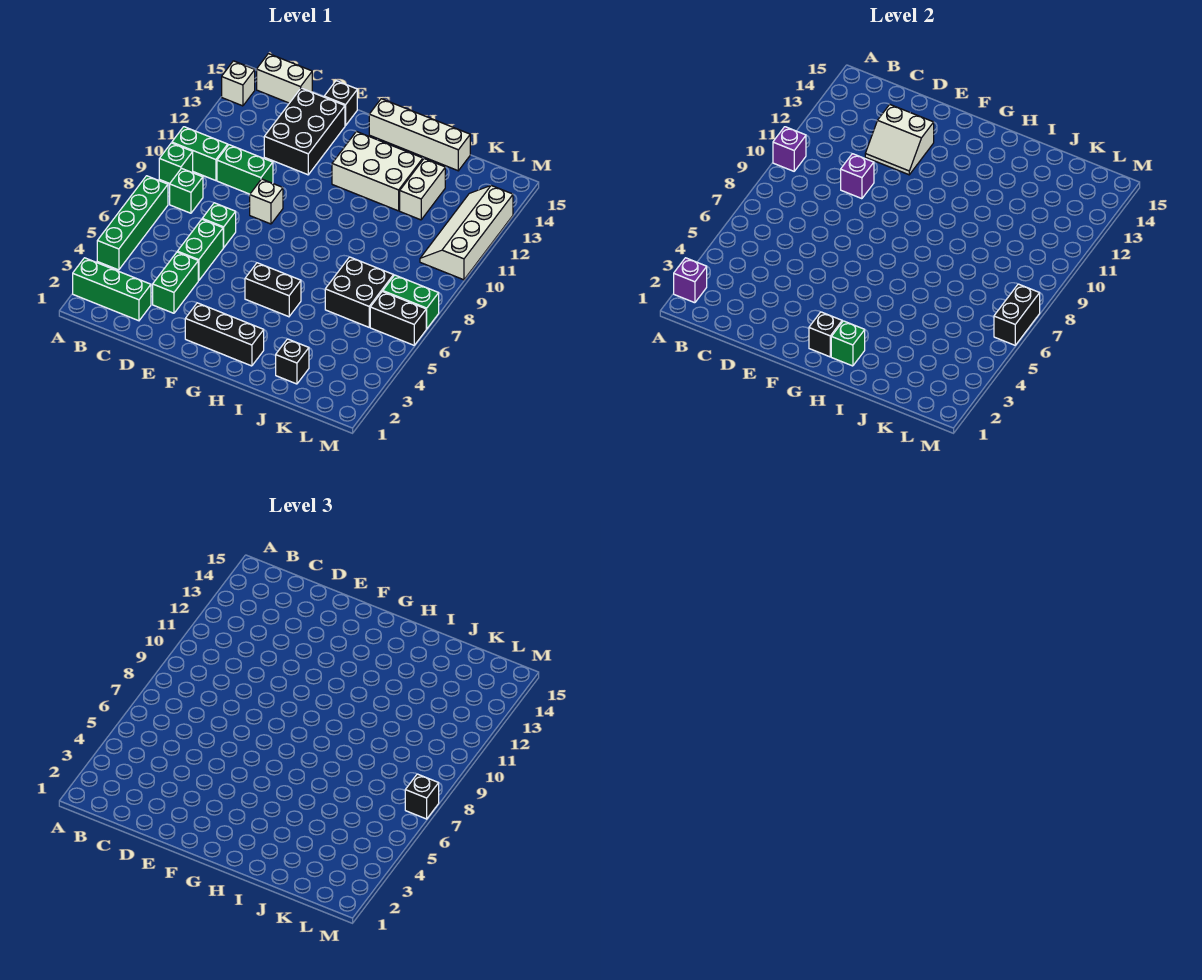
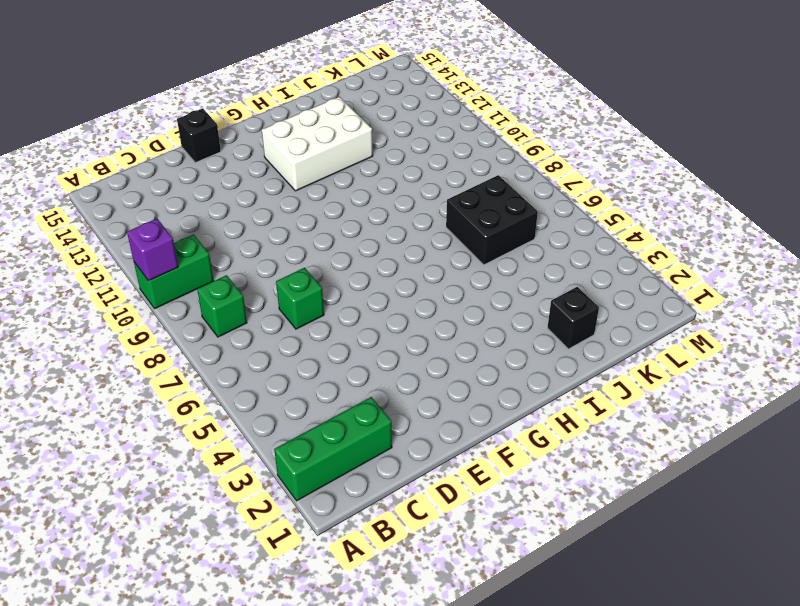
none -> green 1x4 brick [97,176,168,270]
none -> green 1x1 brick [159,143,193,183]
none -> white 1x1 brick [222,61,255,106]
none -> white 1x2 brick [257,54,312,103]

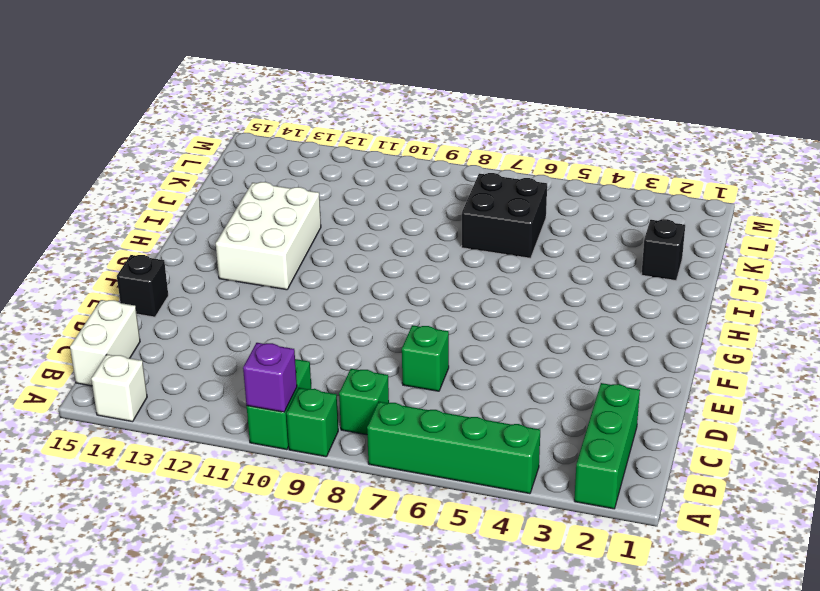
none -> green 1x2 brick [217,145,273,194]
none -> green 1x2 brick [153,252,198,313]
none -> green 1x2 brick [177,219,223,281]
none -> black 2x3 brick [264,88,345,175]

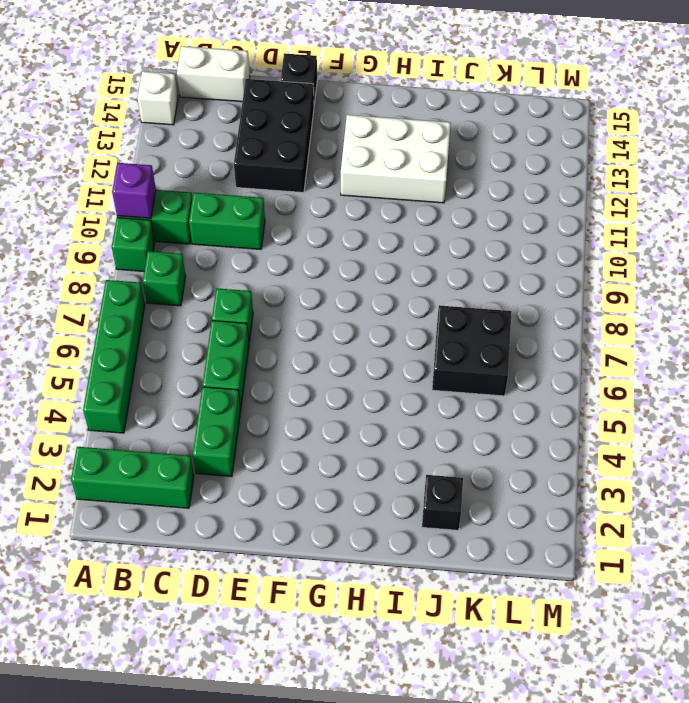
none -> white 1x1 brick [250,179,283,224]
none -> black 1x3 brick [185,303,264,366]
none -> black 1x2 brick [245,263,301,317]
none -> white 1x4 brick [369,99,470,171]

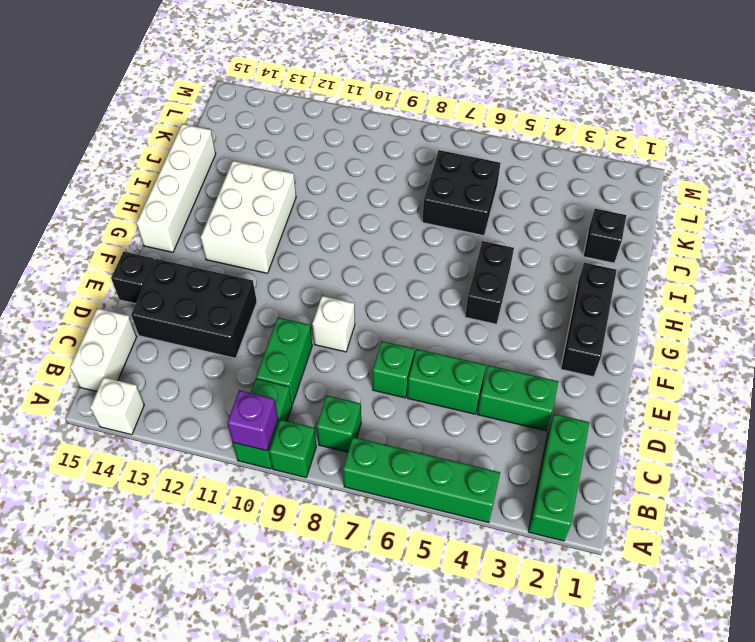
none -> white 1x2 brick [400,159,445,220]
none -> black 1x2 brick [370,291,426,345]
none -> green 1x2 brick [383,275,439,329]
none -> white 2x4 slope [420,186,513,280]

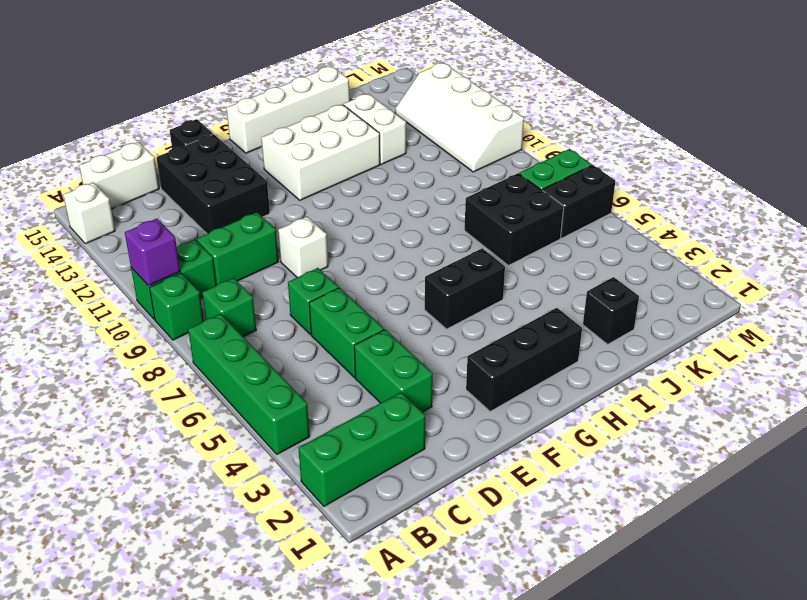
none -> purple 1x1 brick [674,258,707,303]
none -> purple 1x1 brick [841,154,874,199]
none -> white 2x2 slope [865,104,934,175]
none -> black 1x1 brick [809,312,842,357]

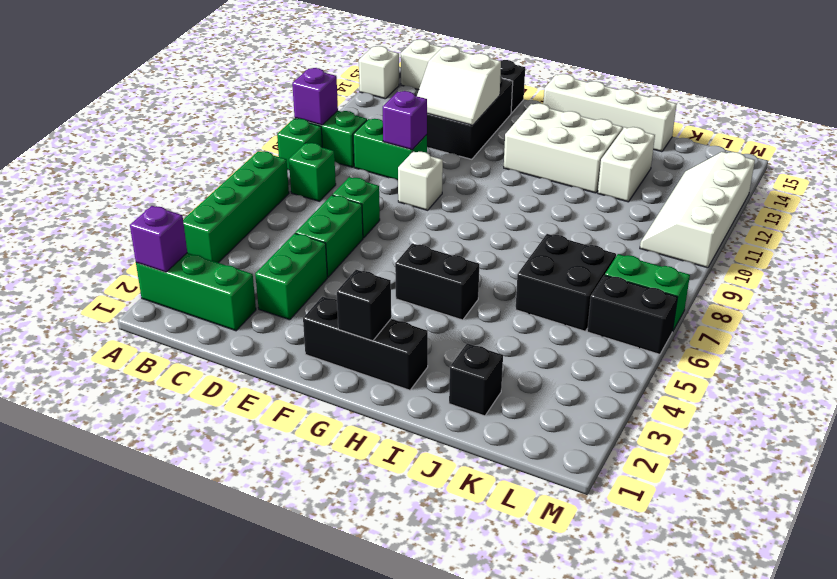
none -> green 1x1 brick [831,321,865,366]
none -> black 1x2 brick [994,284,1040,345]
none -> black 1x1 brick [405,774,439,819]

